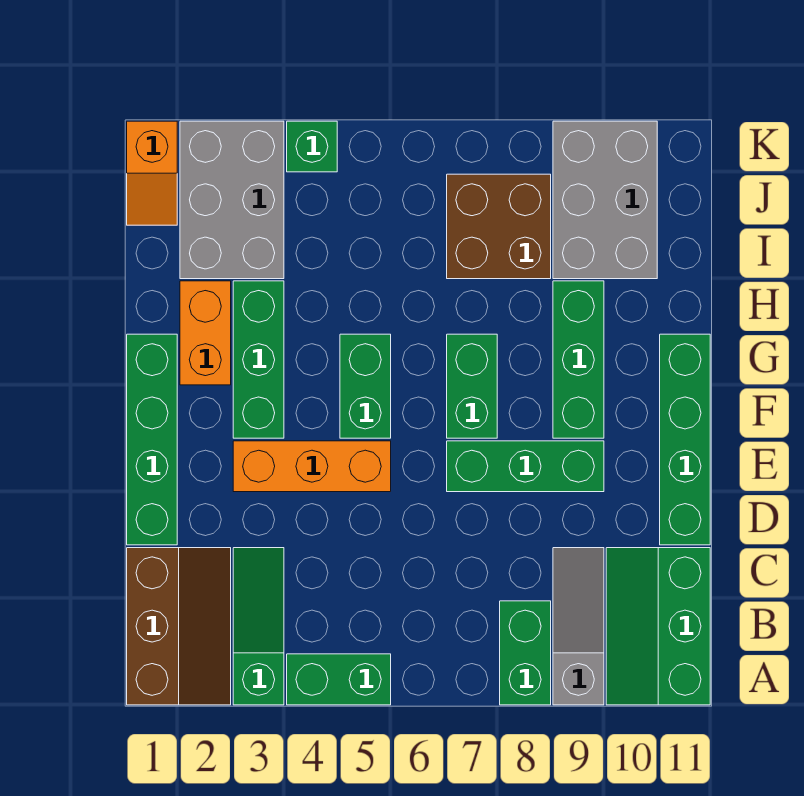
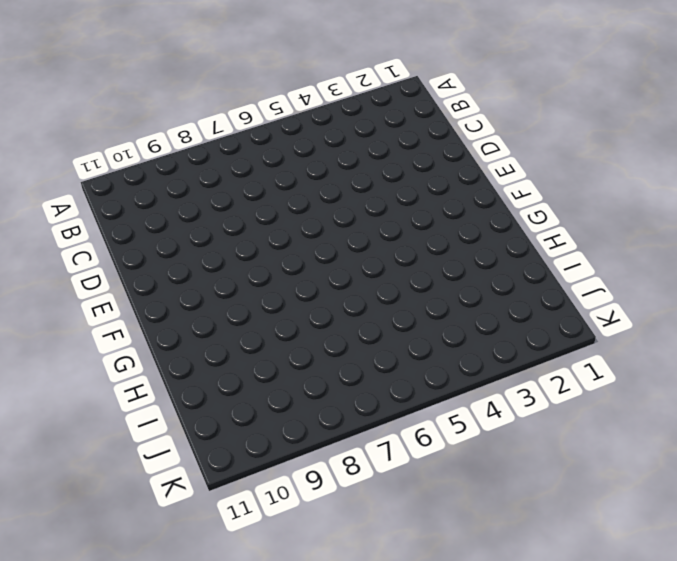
none -> brown 2x3 slope [127,548,231,705]
none -> green 1x3 slope [233,548,284,705]
none -> green 1x2 brick [287,654,391,705]

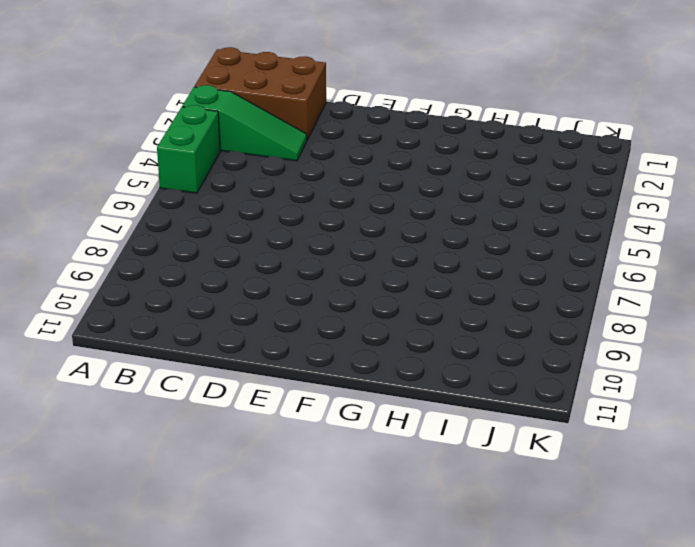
brown 2x3 brick [195,47,326,140] -> brown 2x3 slope [127,548,231,705]
none -> green 1x2 brick [500,601,551,705]
none -> grey 1x3 slope [553,548,604,705]
none -> green 2x3 slope [606,548,710,705]

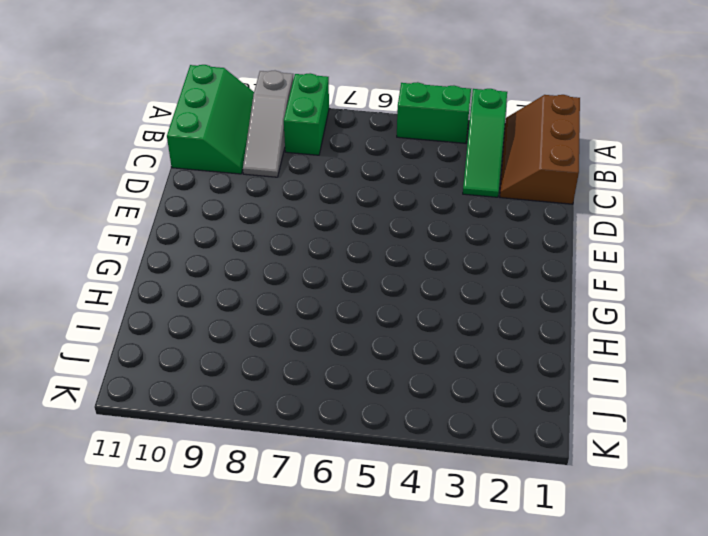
none -> green 1x4 brick [127,334,177,545]
none -> green 1x4 brick [660,334,710,545]
none -> orange 1x3 brick [233,441,391,492]

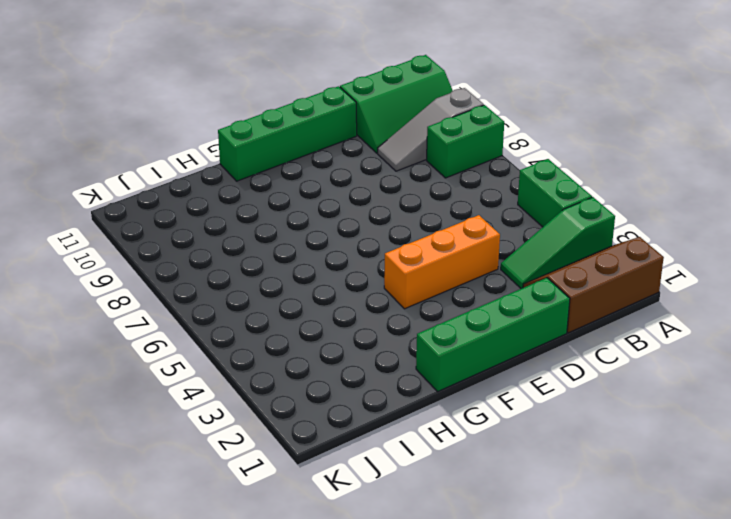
orange 1x3 brick [384,215,500,309] -> orange 1x3 brick turned to [233,441,391,492]
none -> green 1x3 brick [447,441,604,492]
none -> green 1x3 brick [233,281,284,438]
none -> green 1x2 brick [340,334,391,438]

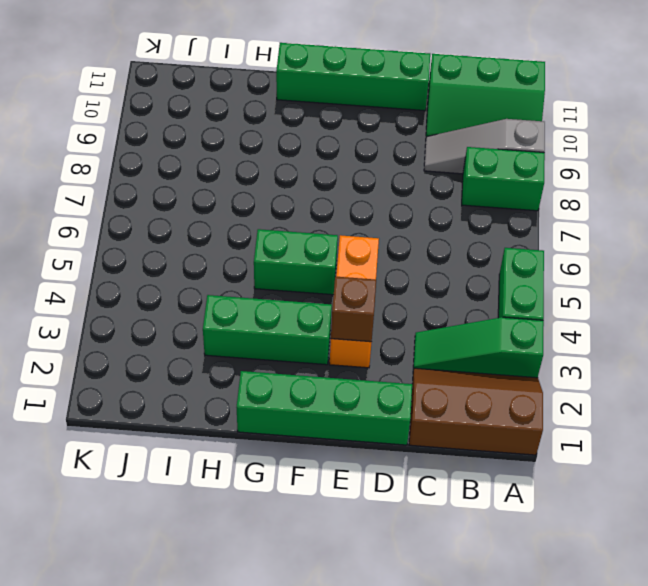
brown 1x1 brick [331,276,376,342] -> none
none -> green 1x3 brick [447,441,604,492]
none -> green 1x2 brick [447,334,497,438]
none -> green 1x3 brick [553,281,604,438]

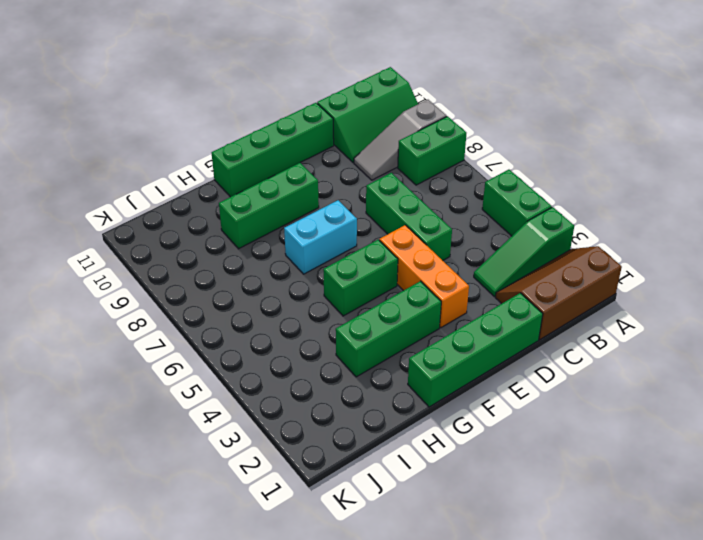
green 1x3 brick [366,173,452,260] -> green 1x3 brick moved to [447,441,604,492]
cyan 1x2 brick [284,200,357,274] -> green 1x2 brick [447,334,497,438]
none -> orange 1x2 brick [180,281,231,385]
none -> grey 2x3 brick [180,121,284,279]
none -> brown 2x2 brick [447,174,551,279]

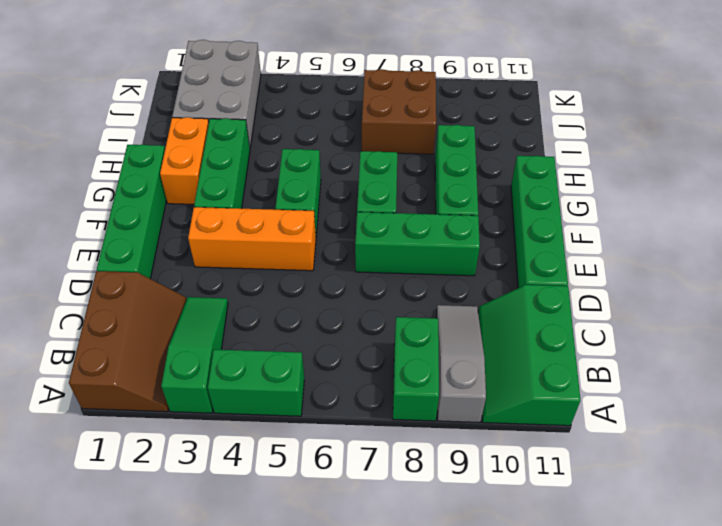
none -> grey 2x3 brick [553,121,657,279]
none -> orange 1x2 slope [127,121,177,225]
none -> green 1x1 brick [287,121,337,172]

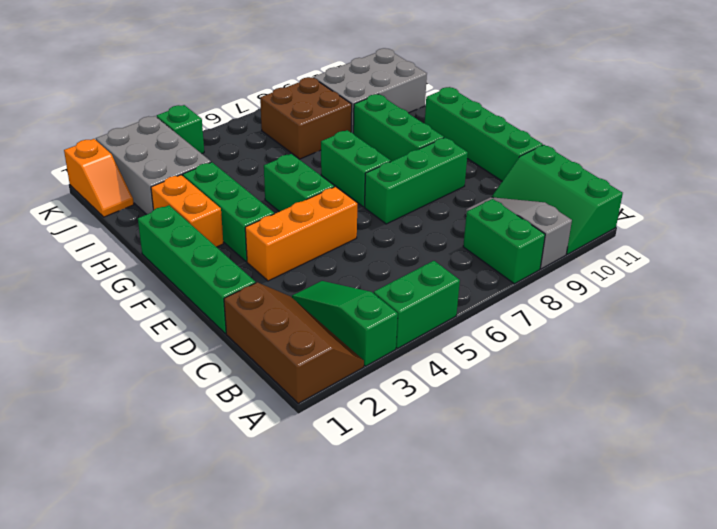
grey 2x3 brick [313,48,427,133] -> grey 2x3 brick turned to [553,121,657,279]

